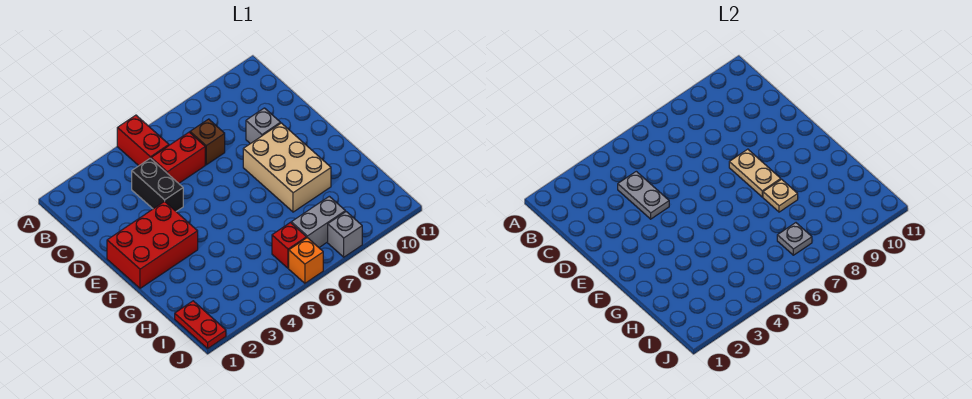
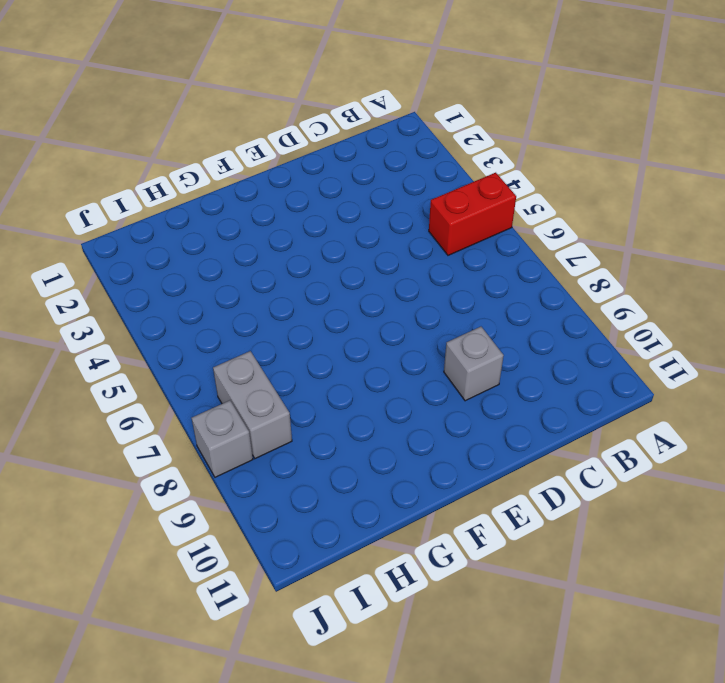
none -> black 1x2 brick [132,158,183,211]
none -> red 1x2 brick [151,132,205,183]
none -> brown 1x1 brick [190,119,225,165]

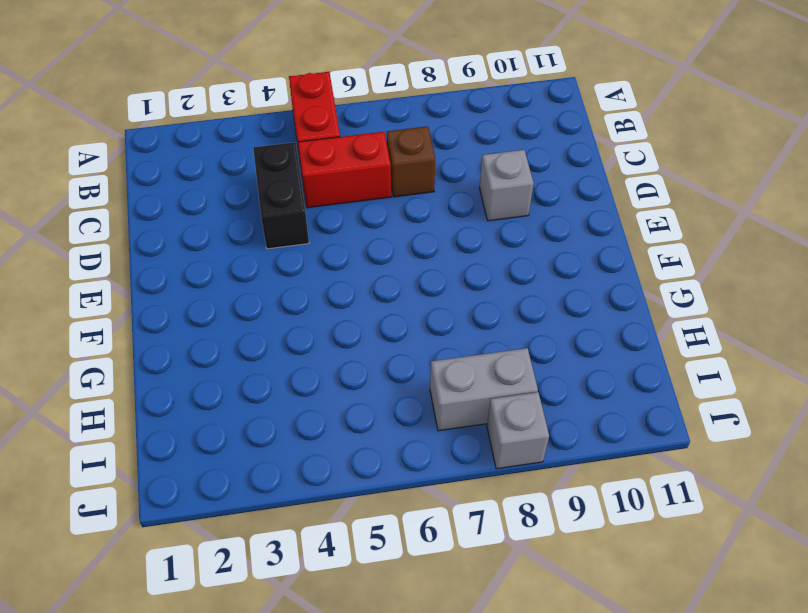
none -> red 2x3 brick [107,201,198,288]
none -> tan 2x3 brick [243,123,331,212]
none -> red 1x2 plate [175,301,226,349]

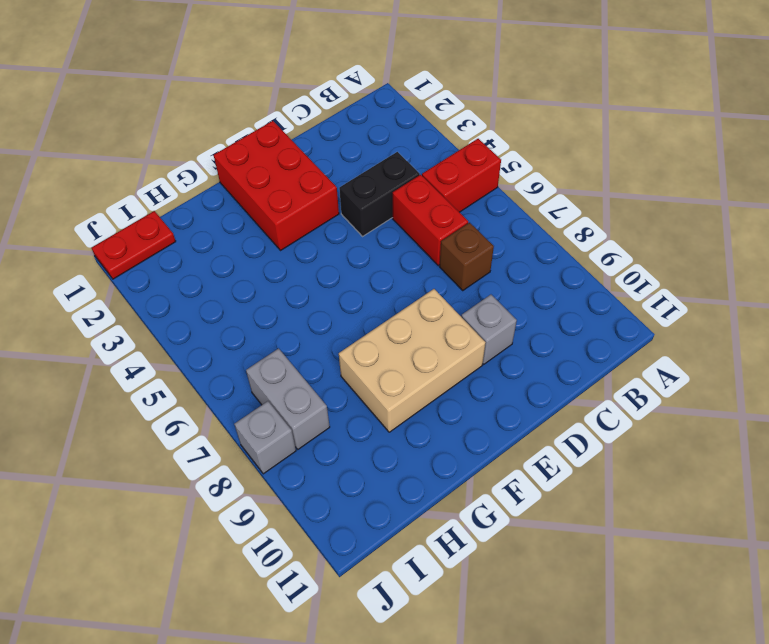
none -> red 1x1 brick [272,223,307,268]
none -> orange 1x1 brick [289,238,323,283]
none -> grey 1x2 plate [618,171,669,219]

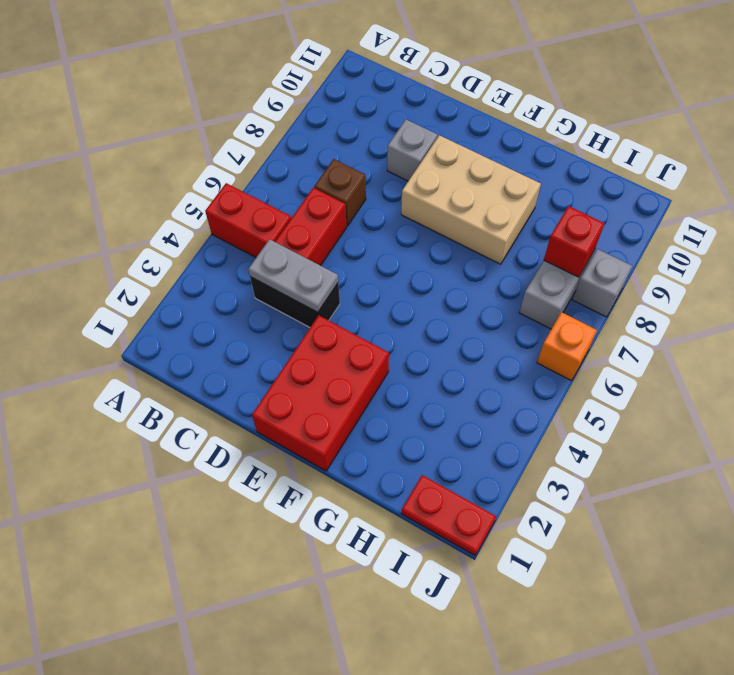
red 1x1 brick [544,206,604,277] -> red 1x1 brick moved to [272,223,307,268]
none -> tan 1x2 plate [729,149,781,197]
none -> tan 1x1 plate [763,179,798,212]
none -> grey 1x1 plate [777,223,812,255]

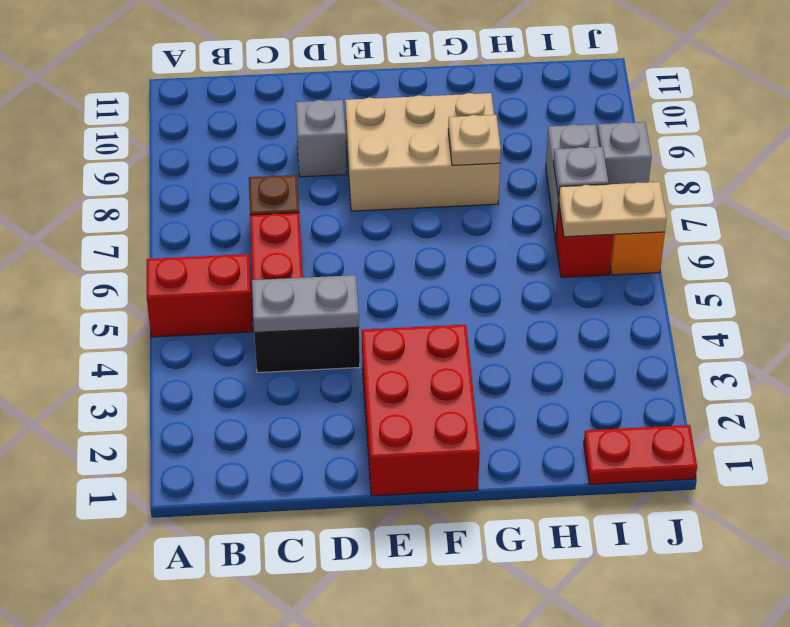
tan 1x2 plate [559,182,667,237] -> tan 1x2 plate moved to [729,149,781,197]

